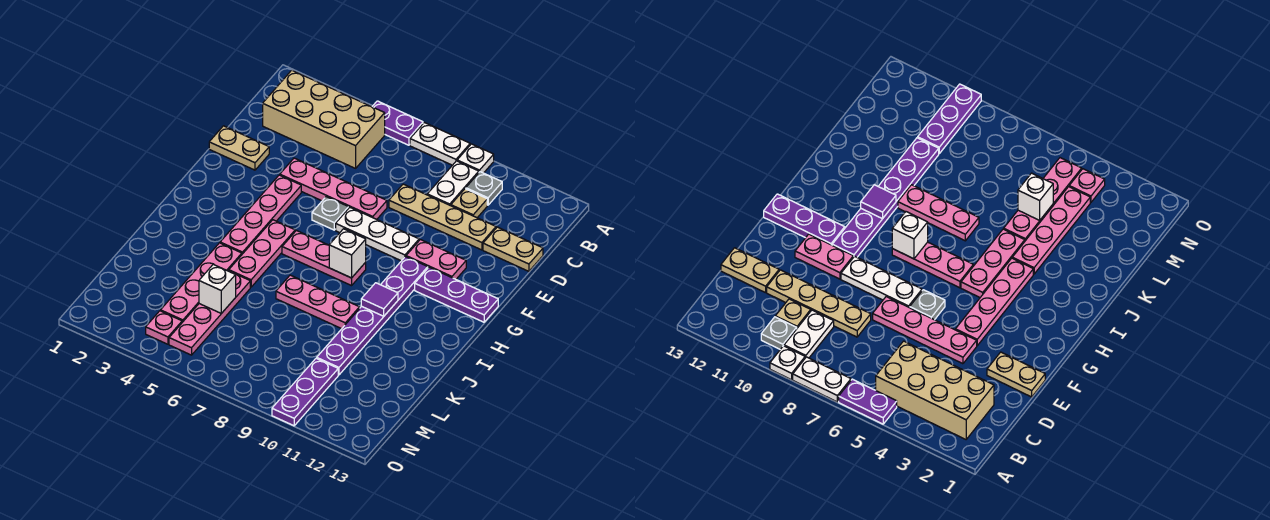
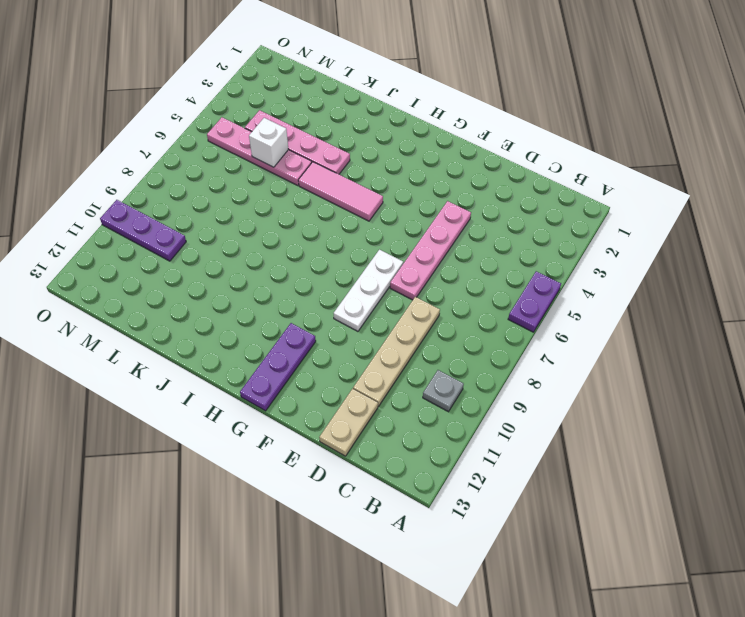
pink 1x3 tile [298,162,383,221] -> pink 1x3 plate [229,220,295,287]
none -> white 1x2 plate [410,122,470,165]
none -> white 1x1 plate [457,144,494,173]
none -> tan 2x4 brick [263,70,385,168]

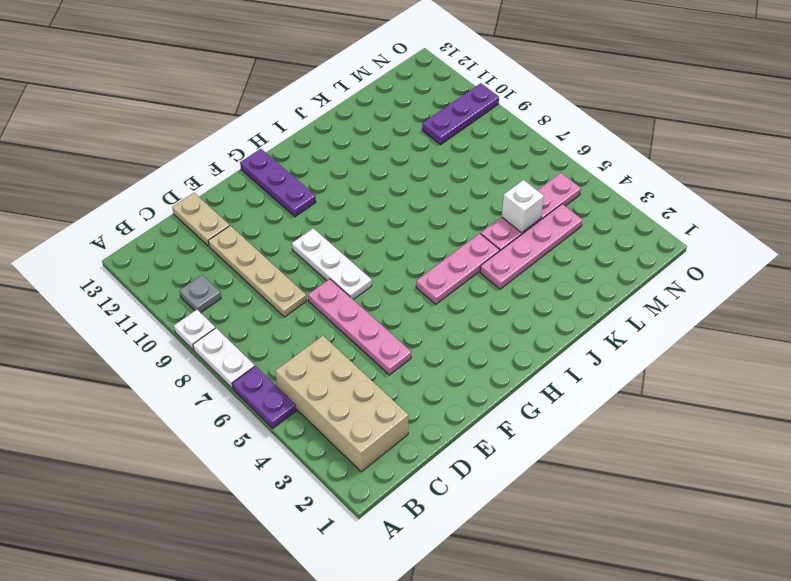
none -> white 1x2 plate [427,161,479,206]
none -> tan 1x1 plate [451,189,487,218]
none -> tan 1x2 plate [209,126,269,170]

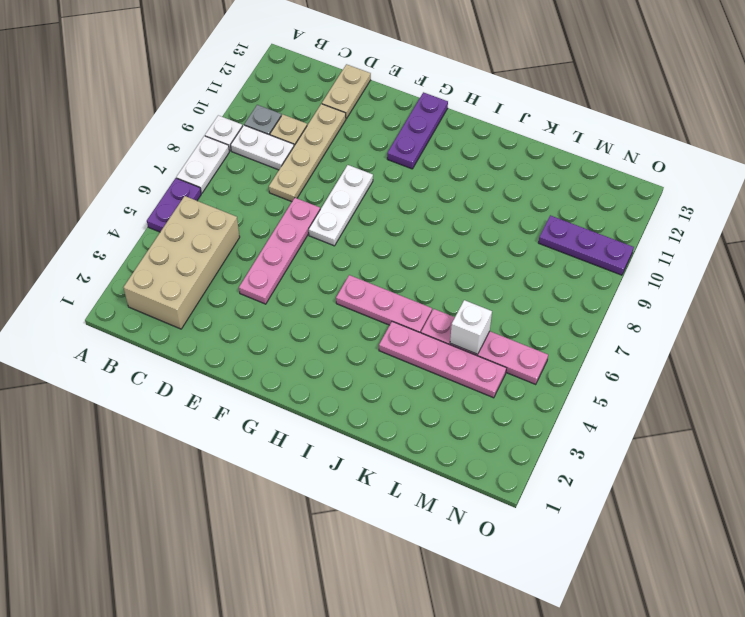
none -> tan 1x2 plate [209,126,269,170]
none -> pink 1x4 plate [220,175,301,254]
none -> grey 1x1 plate [312,197,349,230]

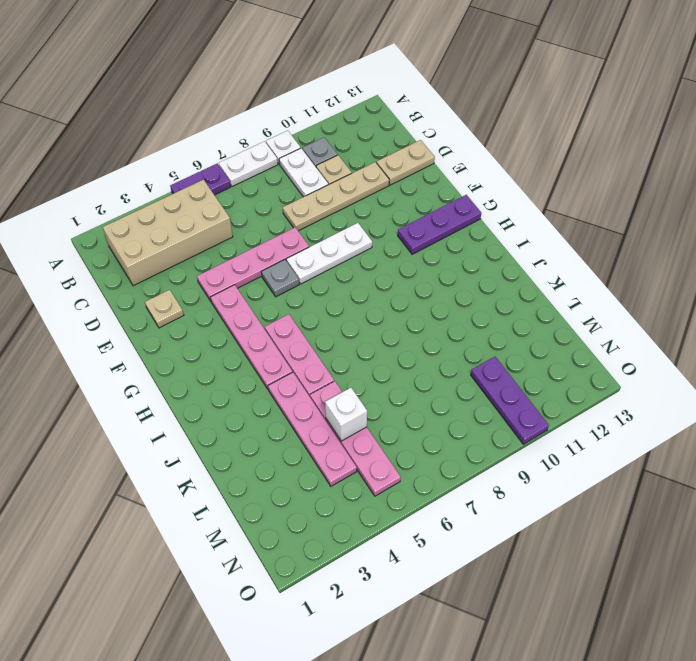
tan 1x1 plate [145,290,184,328] -> tan 1x2 plate [209,126,269,170]
none -> pink 1x2 plate [406,240,466,279]
none -> purple 1x6 plate [317,257,428,375]
none -> pink 1x3 plate [282,231,366,286]

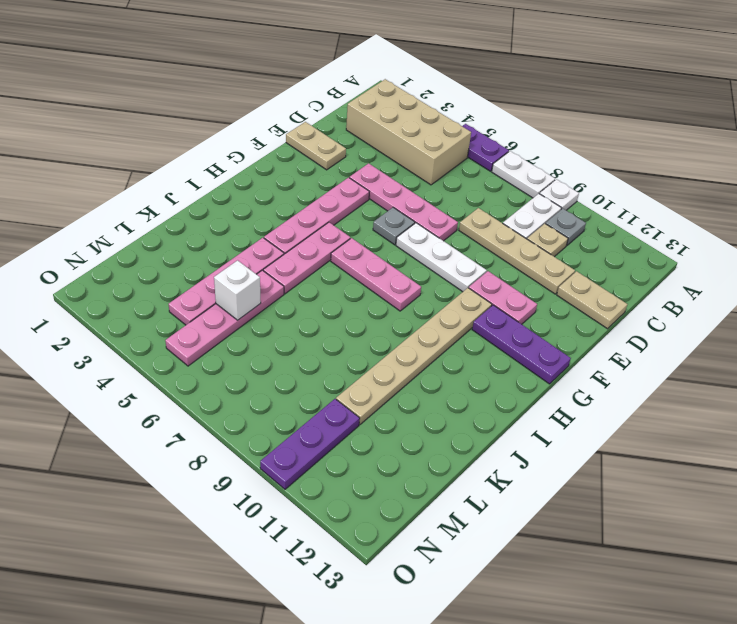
tan 1x6 plate [336,288,492,424] -> purple 1x6 plate [317,257,428,375]
none -> pink 1x3 plate [276,275,360,329]
none -> pink 1x1 plate [146,311,182,344]
none -> white 1x1 brick [329,229,366,278]

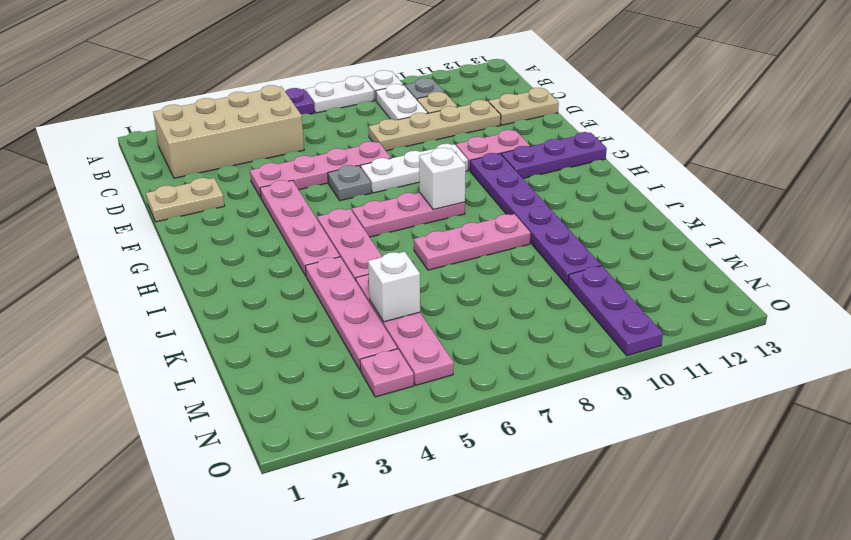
none -> purple 1x1 tile [361,283,398,316]

